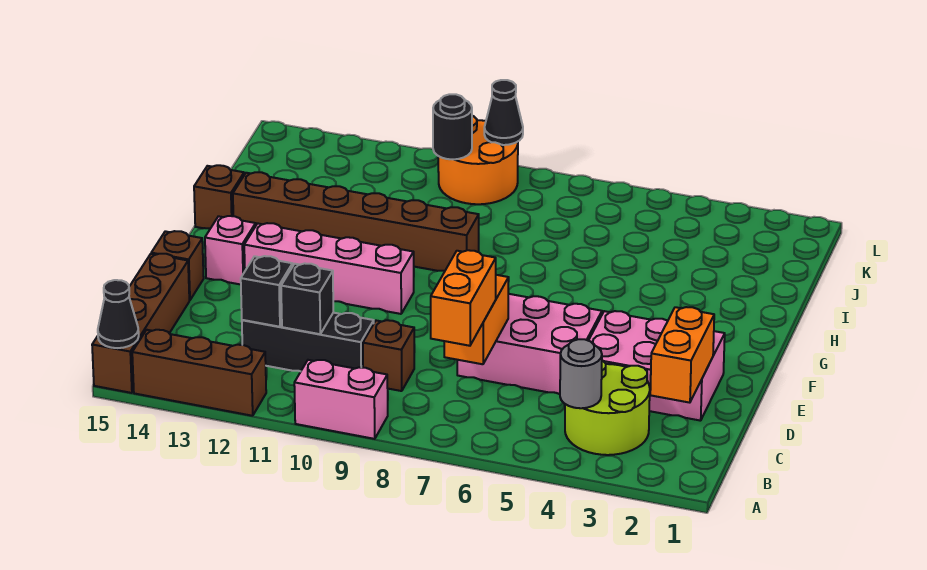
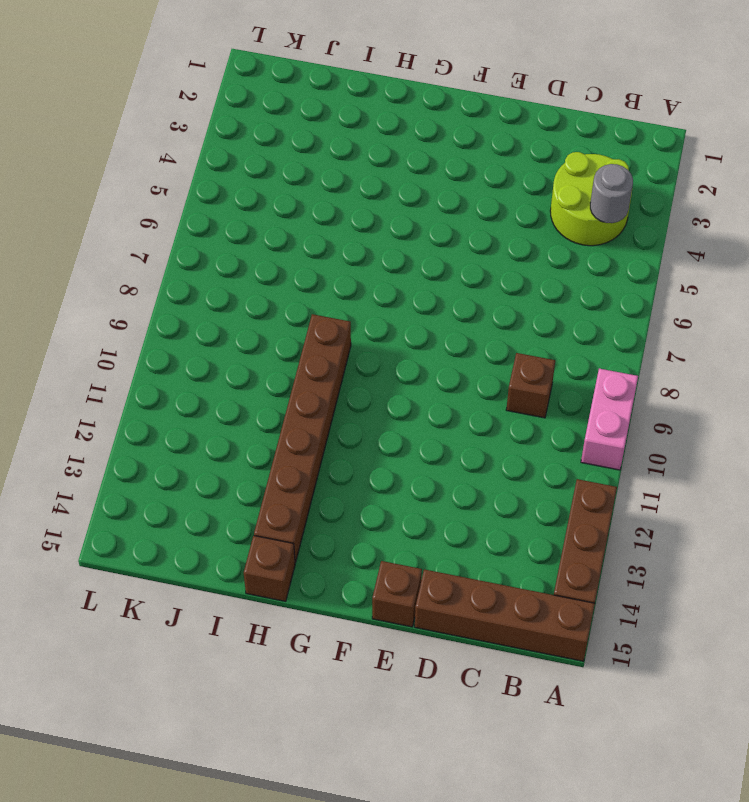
none -> black 1x3 brick [242,313,374,371]
none -> pink 2x3 brick [589,311,725,421]
none -> pink 2x3 brick [457,294,602,394]

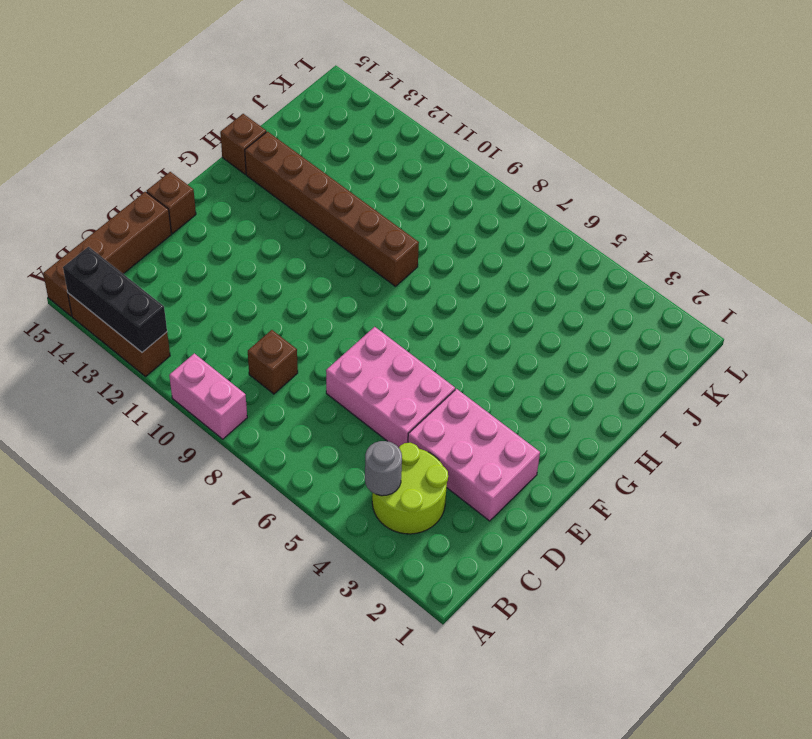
black 1x3 brick [63,247,167,352] -> black 1x3 brick moved to [242,313,374,371]
none -> pink 1x4 brick [244,223,414,314]
none -> pink 1x1 brick [205,216,256,285]
none -> orange 2x2 round brick [438,116,518,204]

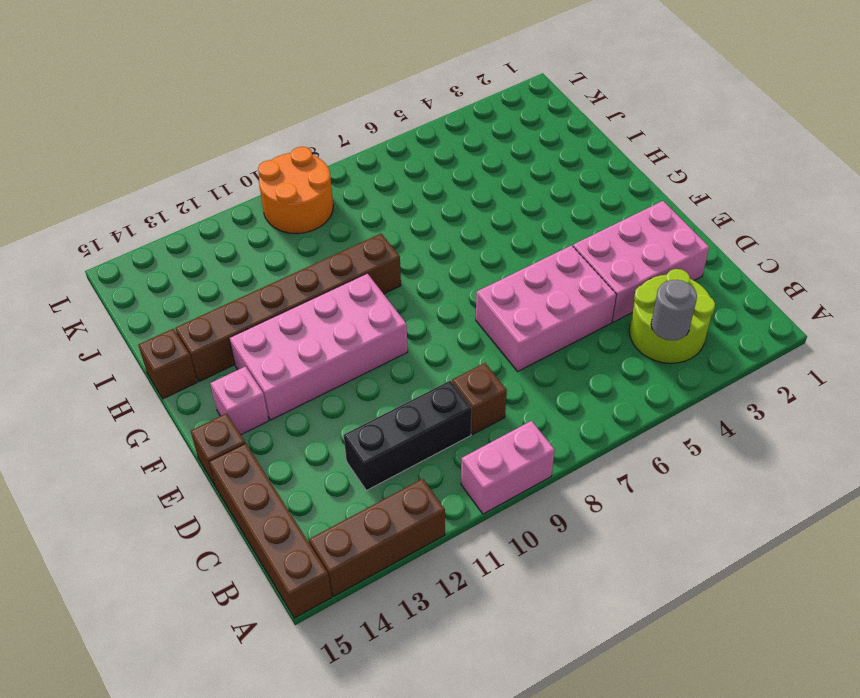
pink 2x4 brick [229,273,408,420] -> pink 1x4 brick [244,223,414,314]
none -> black 1x1 cone [98,280,139,348]
none -> orange 1x2 brick [650,307,714,403]
none -> orange 1x2 brick [444,275,509,364]

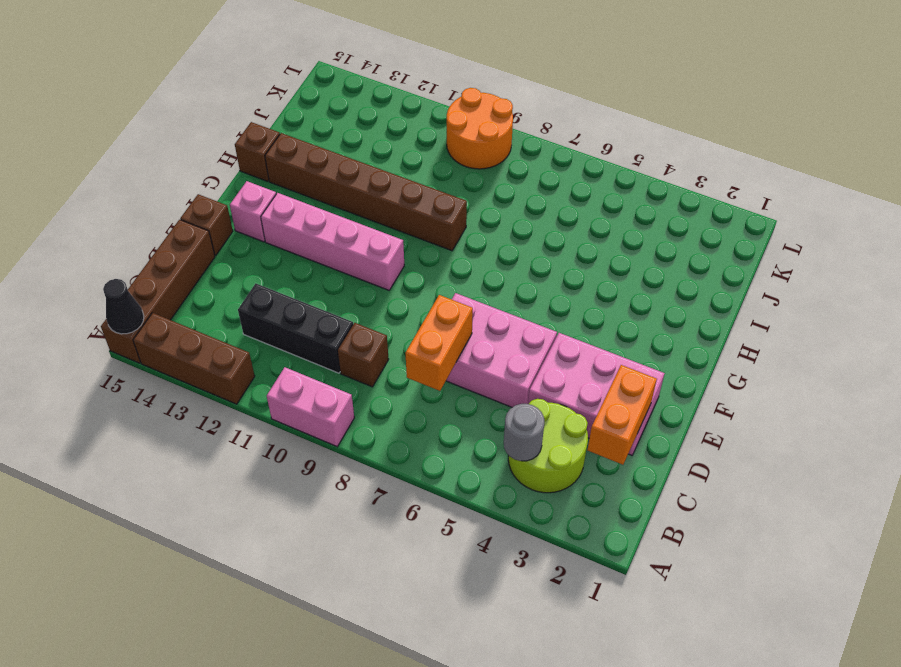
none -> black 1x1 brick [281,263,333,334]
none -> black 1x1 brick [241,256,293,327]
none -> black 1x1 round brick [433,94,472,159]

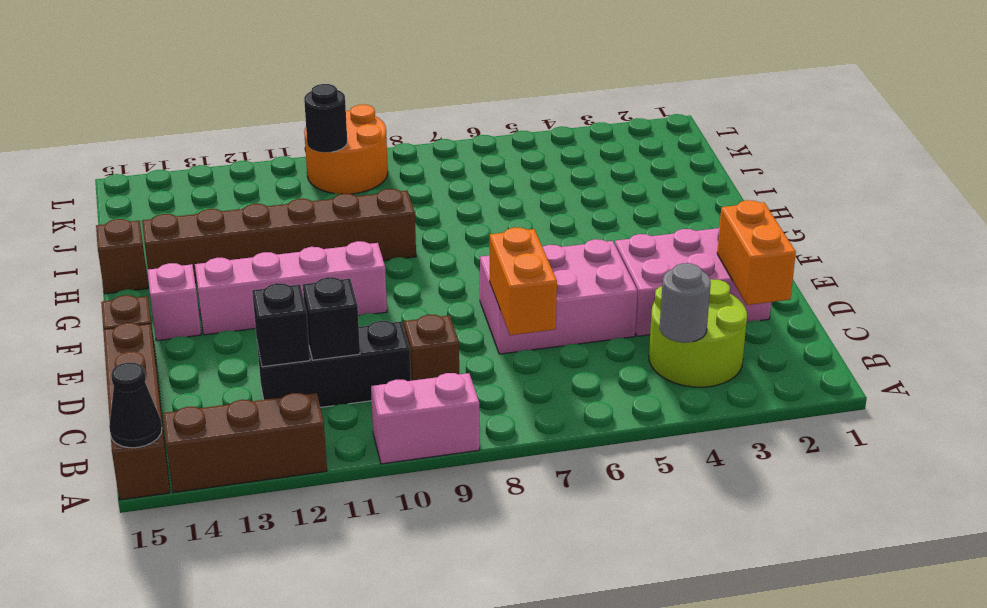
none -> black 1x1 cone [484,80,523,145]
none -> orange 1x2 brick [431,250,496,346]

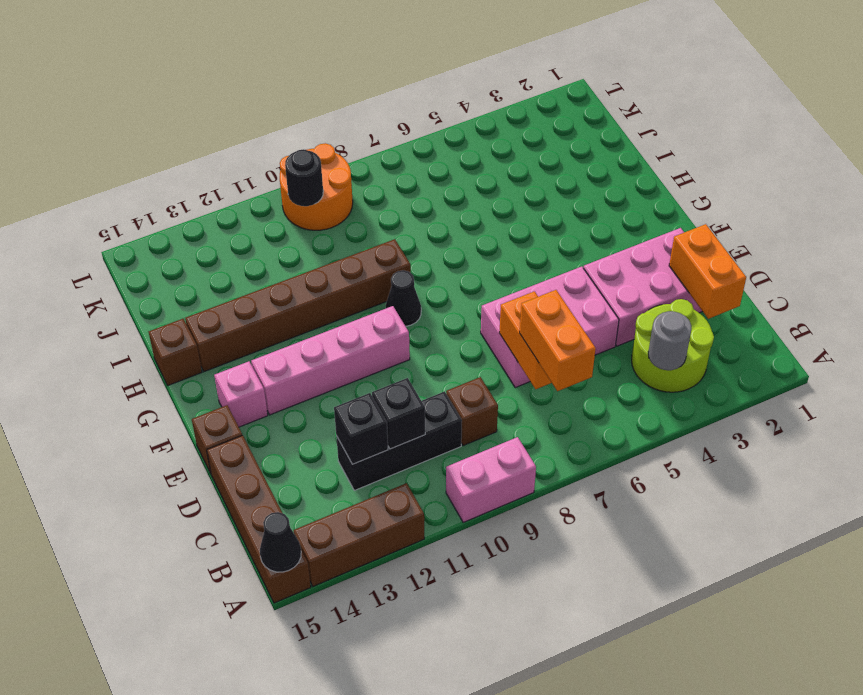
black 1x1 cone [385,270,421,326] -> black 1x1 cone moved to [484,80,523,145]

